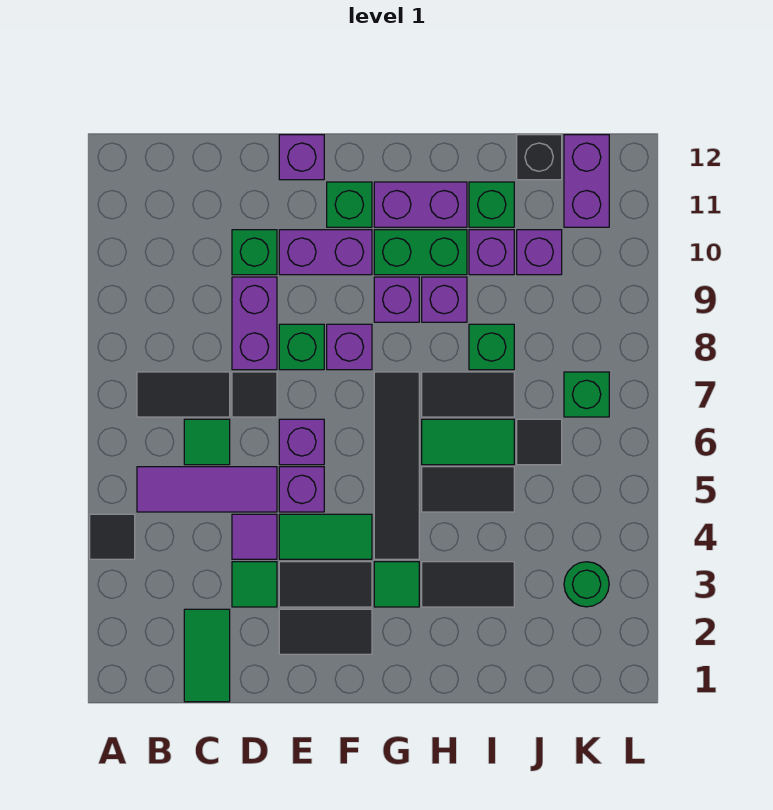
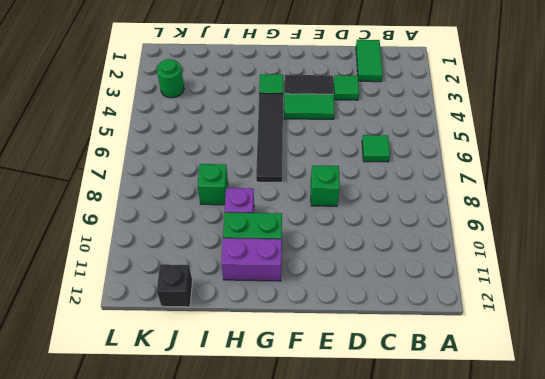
none -> black 1x1 tile [90,514,135,559]
none -> purple 1x3 tile [137,467,277,512]
none -> black 1x2 tile [137,372,230,417]
none -> purple 1x1 tile [232,514,277,559]

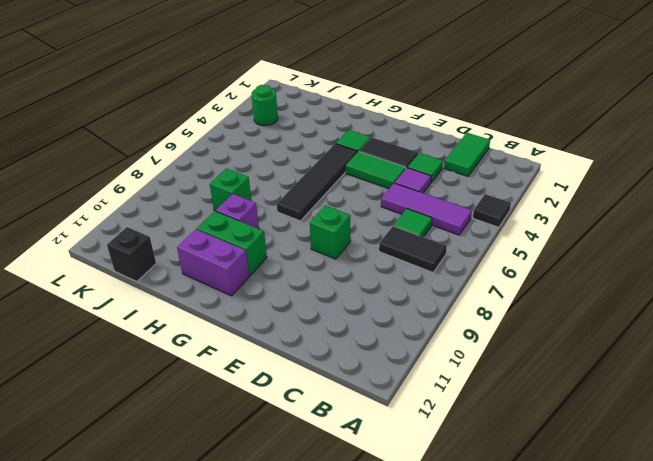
none -> black 1x1 tile [232,372,277,417]
none -> purple 1x2 brick [232,277,277,370]
none -> green 1x1 brick [232,230,277,275]
none -> black 1x2 tile [279,609,372,654]

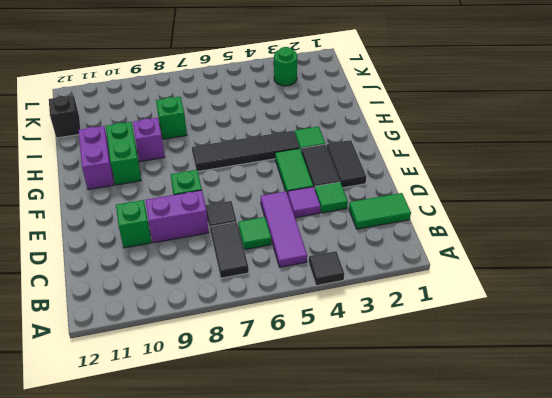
none -> purple 1x1 brick [279,467,324,512]
none -> purple 1x1 brick [279,419,324,465]
none -> purple 1x2 brick [279,230,372,275]
none -> purple 1x1 brick [279,135,324,180]

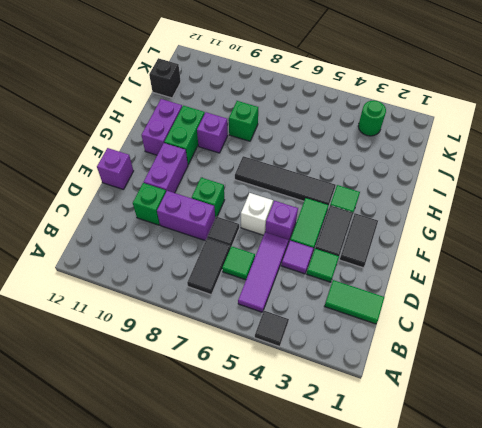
white 1x1 brick [241,193,273,235] -> purple 1x1 brick [279,419,324,465]
none -> purple 1x1 brick [327,324,372,370]
none -> green 1x1 brick [327,182,372,227]
none -> purple 1x1 brick [374,277,419,322]
none -> black 1x2 tile [422,562,514,607]

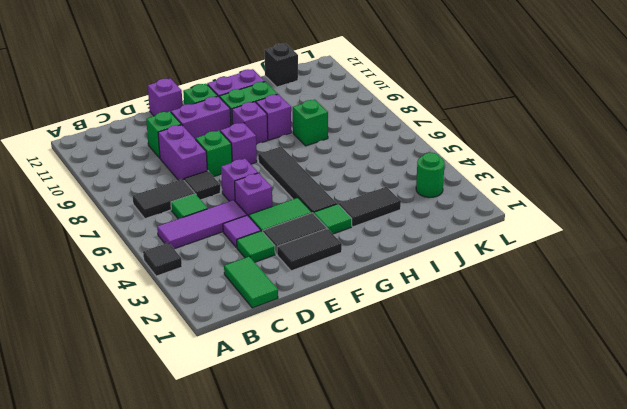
none -> black 1x2 tile [422,467,514,512]
none -> green 1x2 tile [422,419,514,465]
none -> black 1x2 tile [422,372,514,417]
none -> purple 1x1 brick [469,230,514,275]

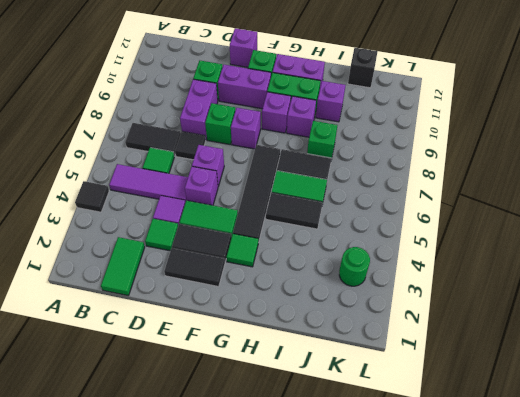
none -> black 1x2 tile [422,562,514,607]
none -> green 1x1 brick [469,182,514,227]
none -> black 1x1 tile [517,419,562,465]
none -> purple 1x1 brick [517,230,562,275]

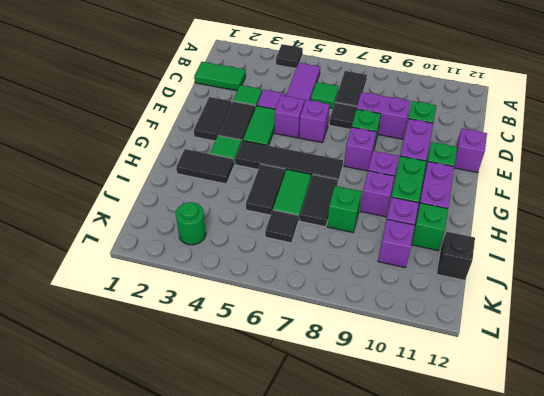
black 1x2 tile [176,149,234,184] -> black 1x2 tile turned to [422,562,514,607]
none -> green 1x1 brick [564,372,609,417]
none -> purple 1x2 brick [564,135,609,227]

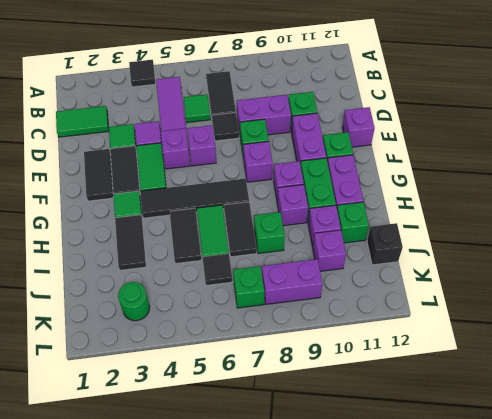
purple 1x2 brick [262,259,322,304] -> purple 1x2 brick moved to [564,135,609,227]

